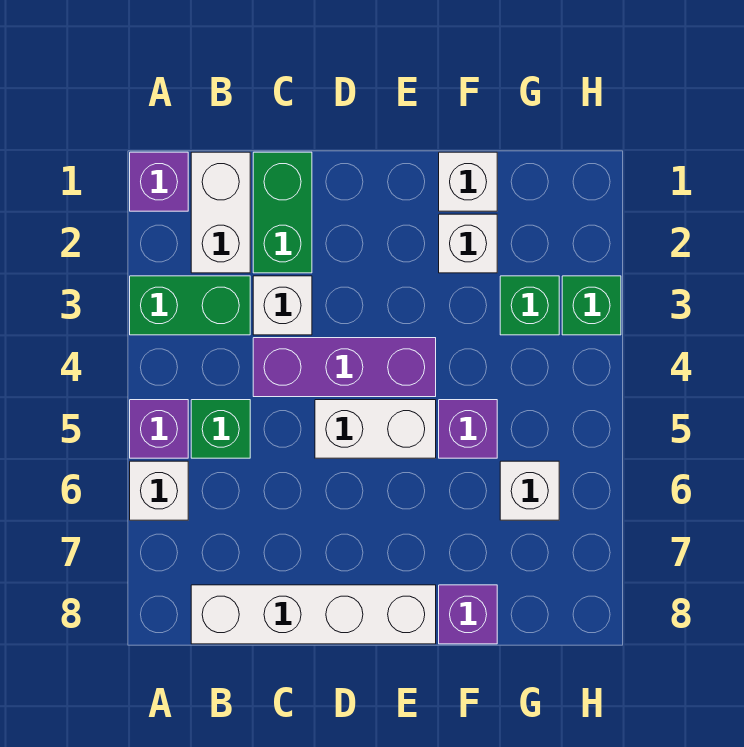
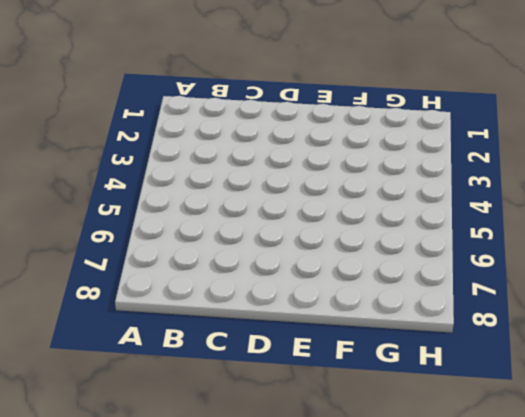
none -> purple 1x1 brick [130,152,188,211]
none -> green 1x2 brick [130,276,250,335]
none -> purple 1x1 brick [130,400,188,458]

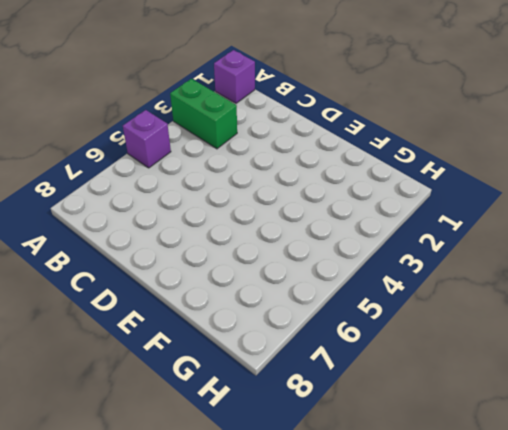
none -> white 1x1 brick [130,461,188,520]
none -> white 1x2 brick [191,152,250,273]
none -> green 1x1 brick [191,400,250,458]

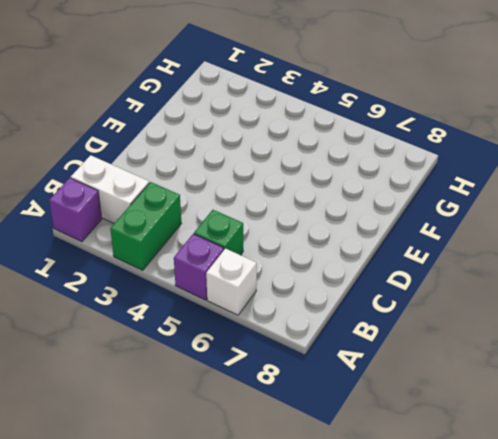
none -> white 1x4 brick [191,585,436,644]
none -> green 1x2 brick [253,152,312,273]
none -> white 1x1 brick [253,276,312,335]

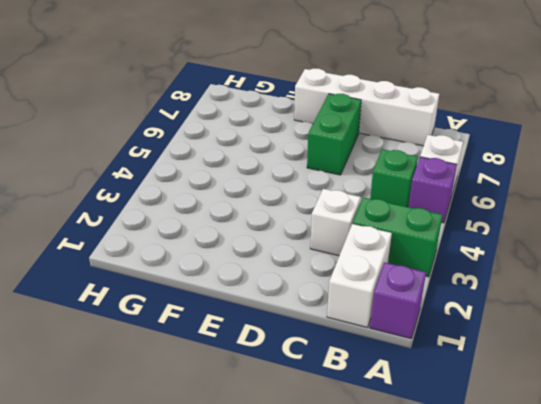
green 1x2 brick [307,94,361,175] -> green 1x2 brick moved to [253,152,312,273]
none -> purple 1x3 brick [253,338,436,397]
none -> white 1x2 brick [315,400,436,458]
none -> white 1x1 brick [439,152,497,211]

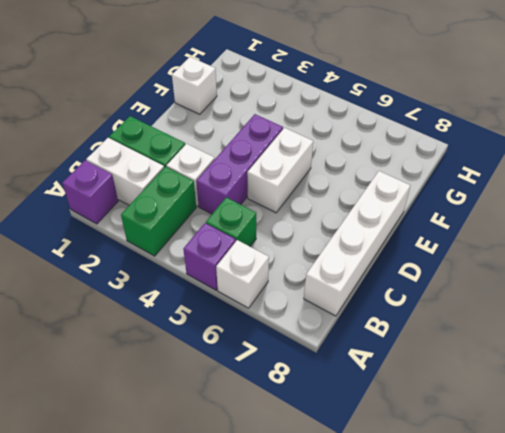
none -> white 1x1 brick [439,214,497,273]
none -> purple 1x1 brick [439,400,497,458]
none -> purple 1x1 brick [439,585,497,644]

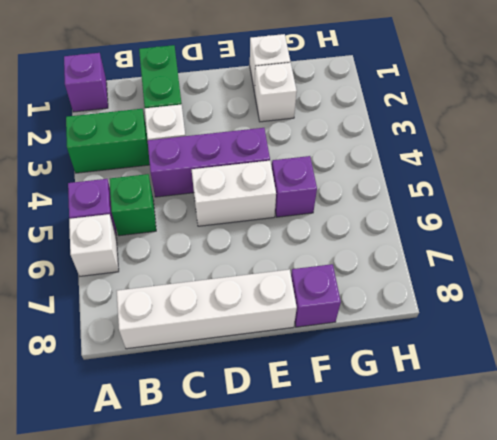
none -> white 1x2 brick [191,152,250,273]
none -> green 1x1 brick [500,276,559,335]
none -> white 1x1 brick [500,461,559,520]

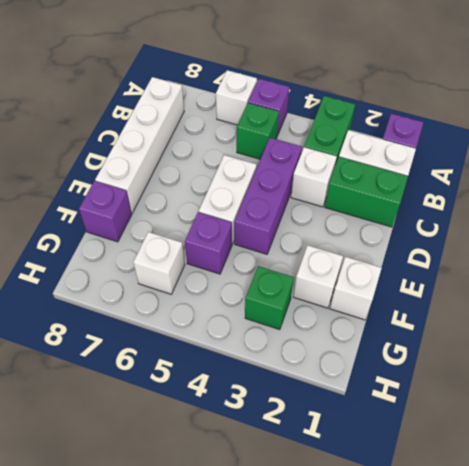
none -> green 1x1 brick [562,276,621,335]

